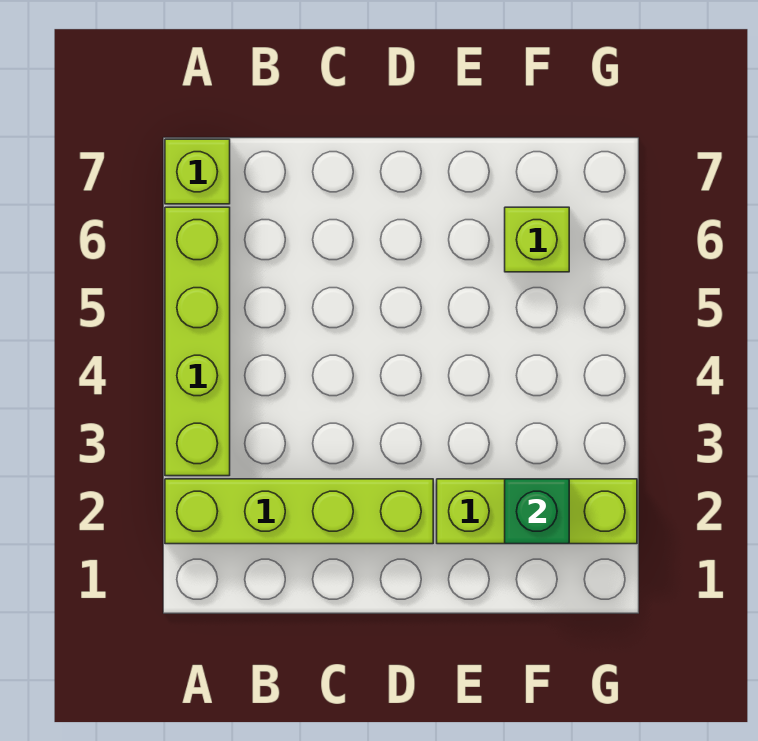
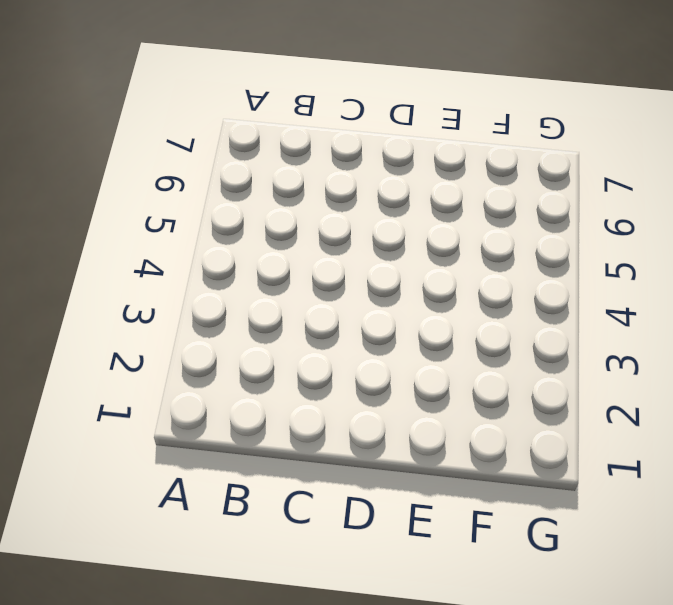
none -> lime 1x4 brick [165,479,433,544]
none -> lime 1x4 brick [165,207,230,476]

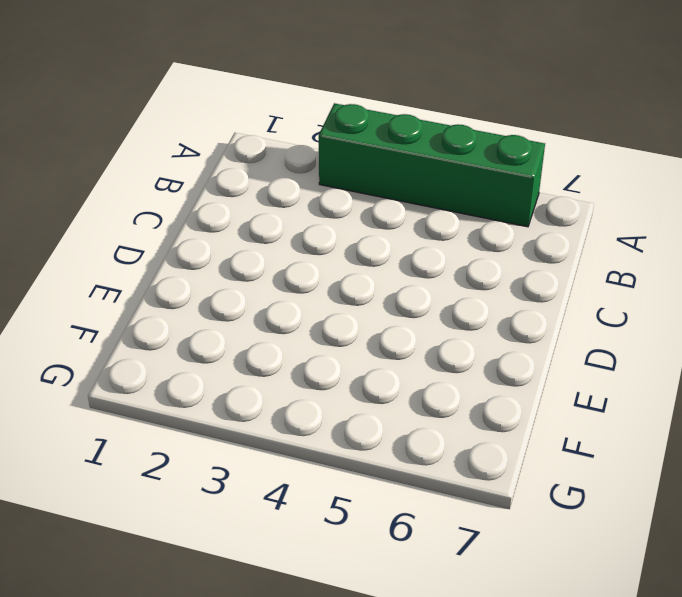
green 1x4 brick [319,103,545,227] -> lime 1x4 brick [165,207,230,476]
none -> lime 1x4 brick [165,479,433,544]
none -> lime 1x1 brick [165,139,230,204]

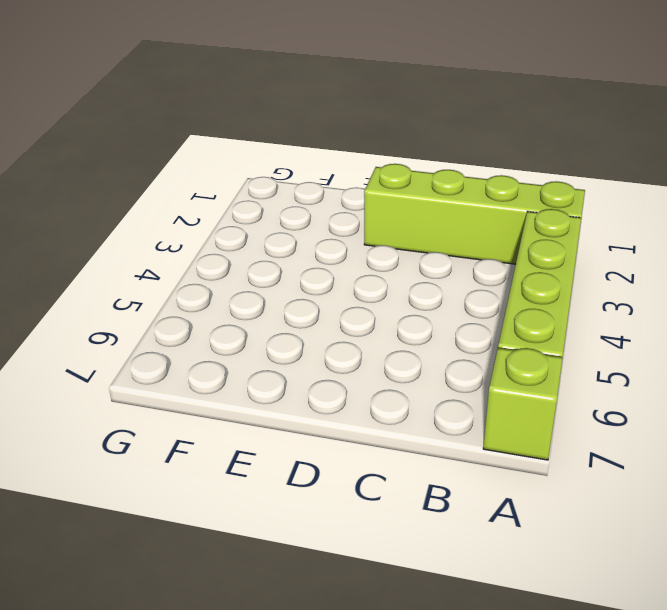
none -> lime 1x3 brick [437,479,637,544]
none -> lime 1x1 brick [505,207,569,272]

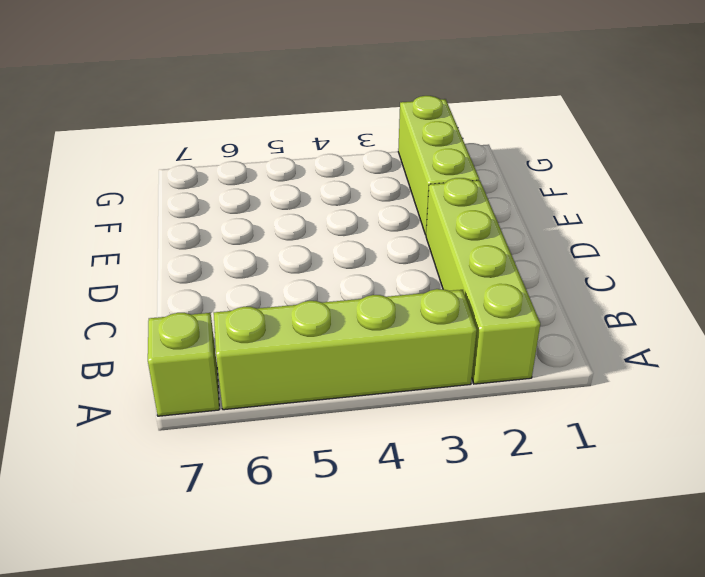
none -> lime 1x1 brick [505,207,569,272]
none -> green 1x1 brick [505,479,569,544]

